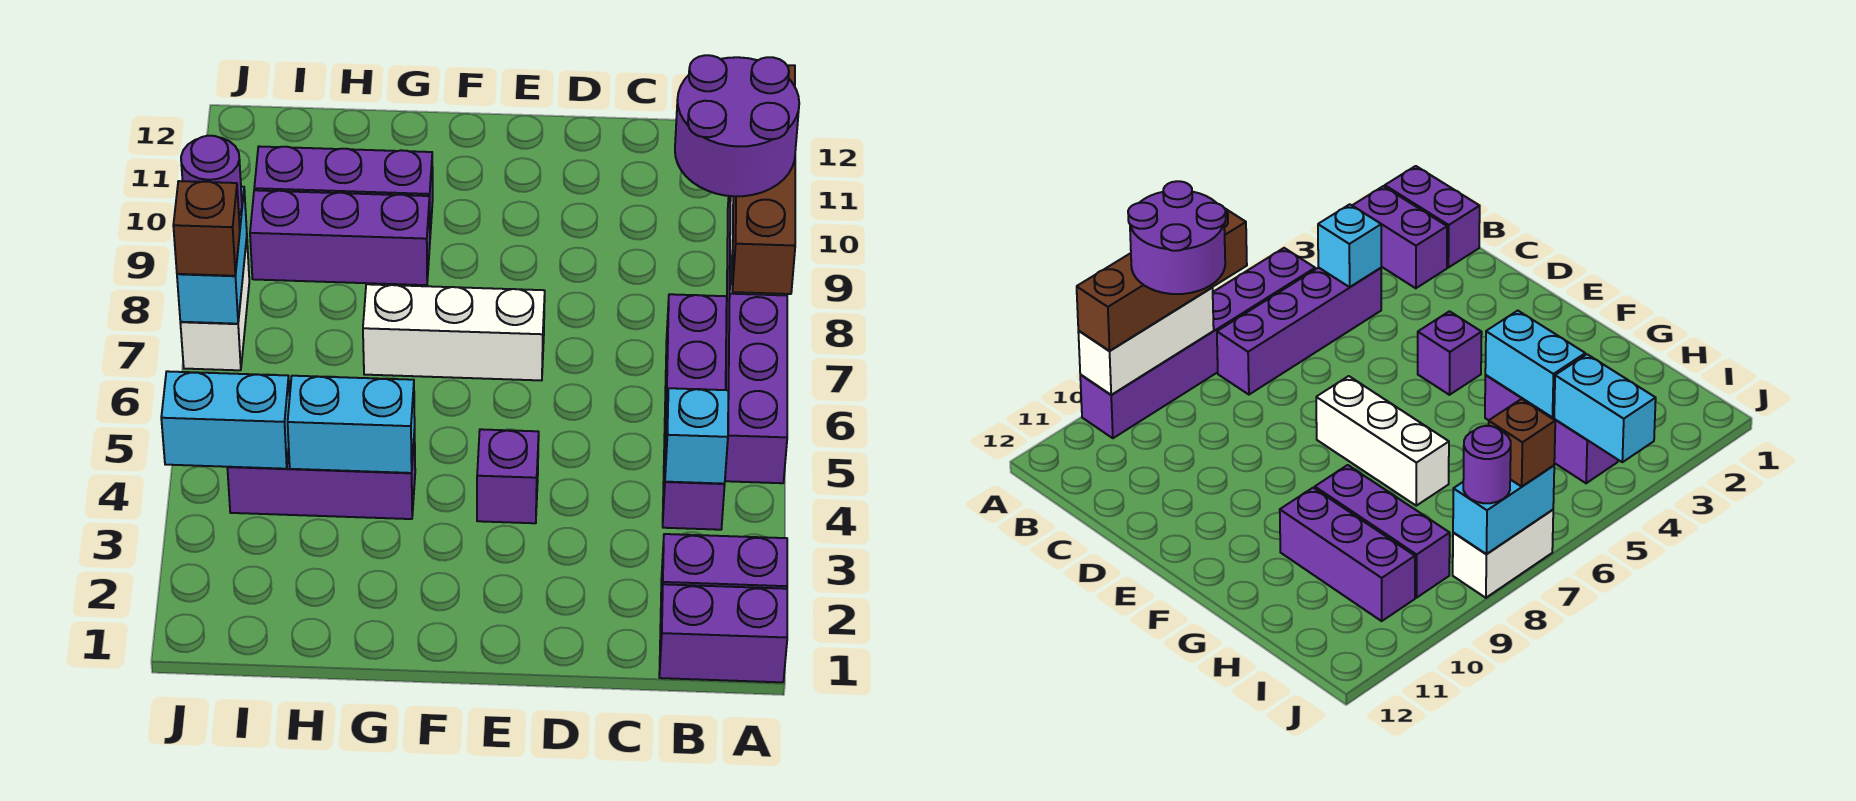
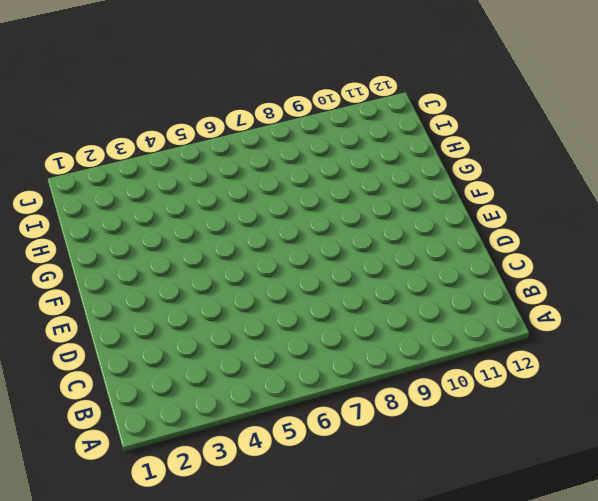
none -> purple 1x2 brick [659,584,787,682]
none -> purple 1x2 brick [660,534,787,627]
none -> purple 1x6 brick [725,196,787,483]

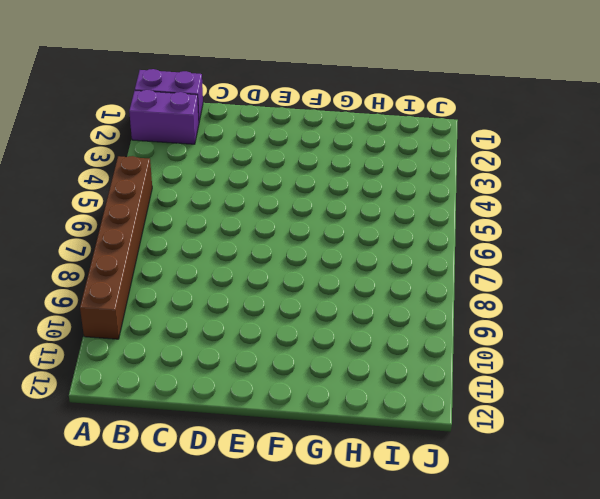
brown 1x6 brick [80,156,152,339] -> purple 1x6 brick [725,196,787,483]
none -> purple 1x4 brick [663,294,727,530]
none -> purple 1x1 brick [477,429,539,523]
none -> white 1x3 brick [363,284,545,380]

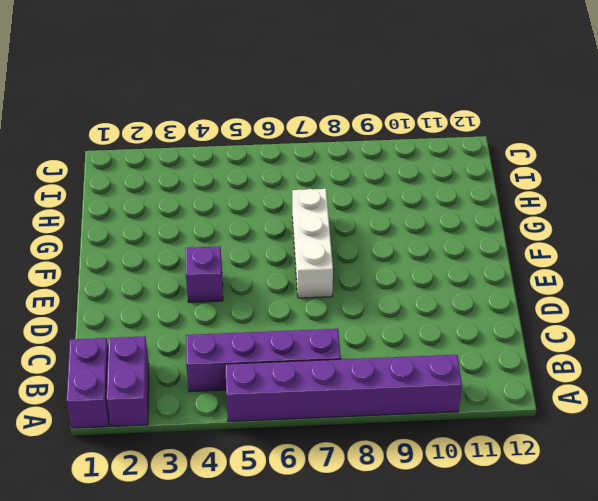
none -> purple 1x3 brick [227,430,415,519]
none -> purple 1x3 brick [250,190,430,285]
none -> purple 1x3 brick [254,146,433,234]

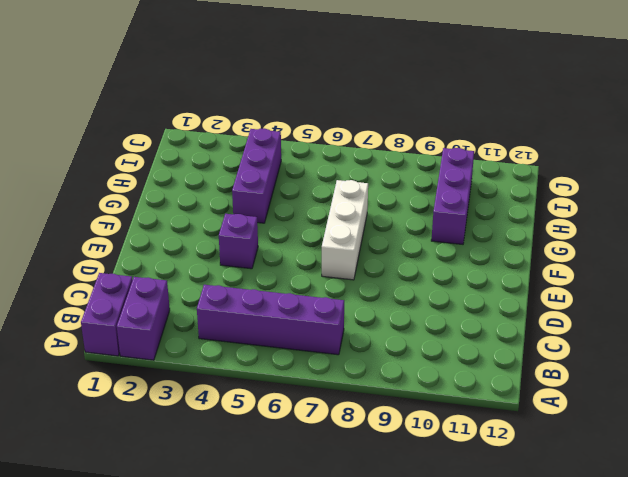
none -> purple 1x6 brick [725,196,787,483]
none -> purple 1x3 brick [250,190,430,285]
none -> white 1x2 brick [180,239,249,370]

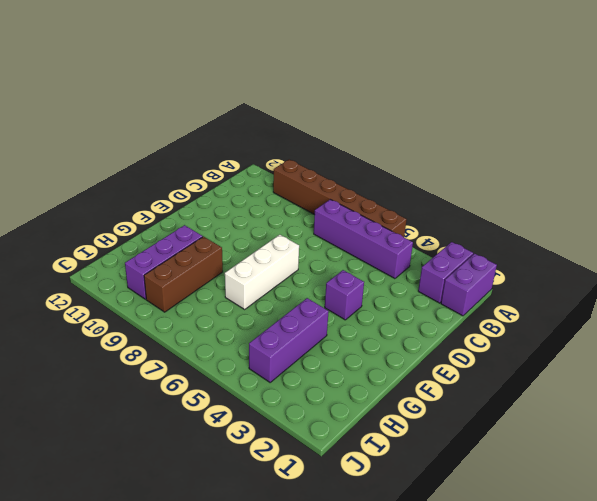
brown 1x6 brick [273,160,407,237] -> purple 1x6 brick [725,196,787,483]
brown 1x3 brick [144,237,223,312] -> purple 1x3 brick [250,190,430,285]
none -> white 1x2 brick [180,239,249,370]
none -> white 1x3 brick [1078,288,1214,395]
none -> cyan 1x1 brick [665,388,728,484]

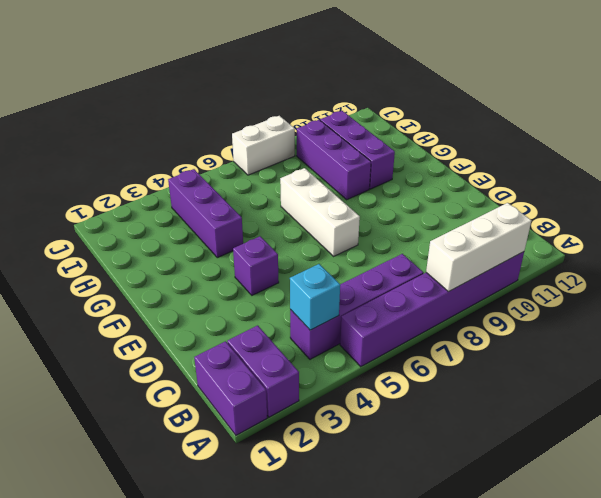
none -> cyan 1x2 brick [288,376,415,473]
none -> cyan 1x2 brick [161,371,290,469]
none -> cyan 1x2 brick [177,187,247,324]

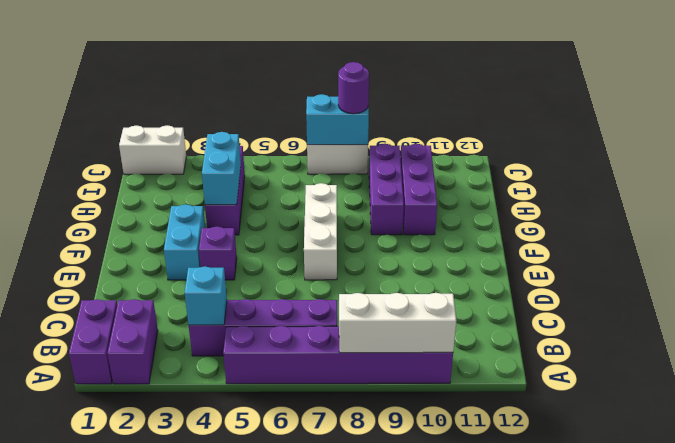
cyan 1x2 brick [164,205,205,280] -> cyan 1x2 brick moved to [161,371,290,469]
white 1x2 brick [119,125,186,174] -> none
none -> brown 1x4 brick [732,65,795,294]
none -> brown 1x1 brick [173,181,240,276]
none -> purple 2x2 round brick [675,55,799,196]

